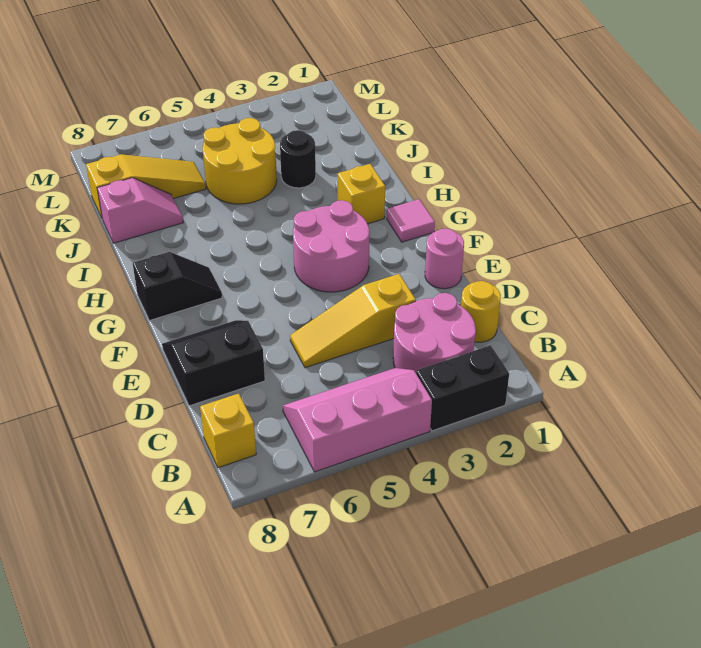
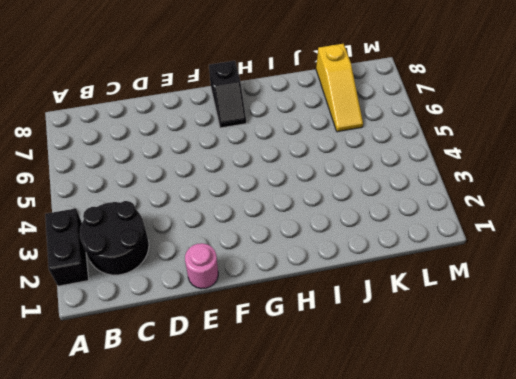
black 2x2 round brick [80,201,149,275] -> pink 2x2 round brick [393,293,476,373]
none -> pink 2x3 slope [283,368,432,472]
none -> yellow 1x1 brick [200,394,256,468]
none -> yellow 1x1 round brick [461,281,501,342]

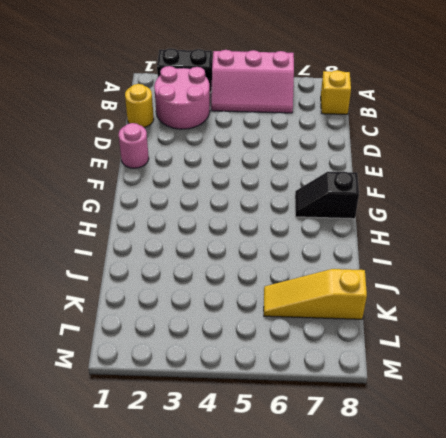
none -> yellow 1x3 slope [290,274,416,368]
none -> black 2x2 slope [162,320,265,406]
none -> pink 2x2 round brick [293,200,370,292]

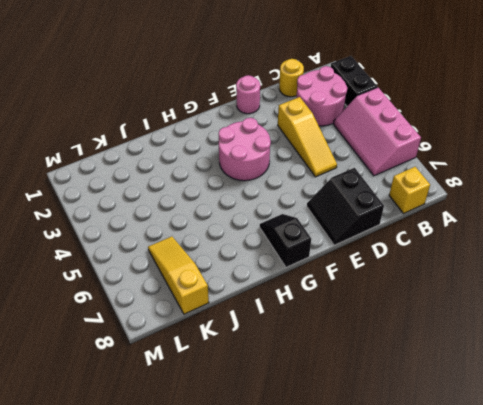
none -> pink 1x1 tile [387,199,435,242]
none -> yellow 1x1 brick [338,164,385,224]
none -> black 1x1 round brick [280,130,316,188]

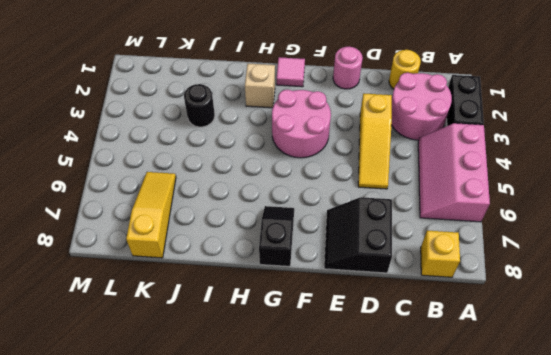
tan 1x1 brick [245,64,275,108] -> yellow 1x1 brick [338,164,385,224]
none -> yellow 2x2 round brick [203,118,277,204]
none -> pink 1x2 slope [97,178,183,243]

